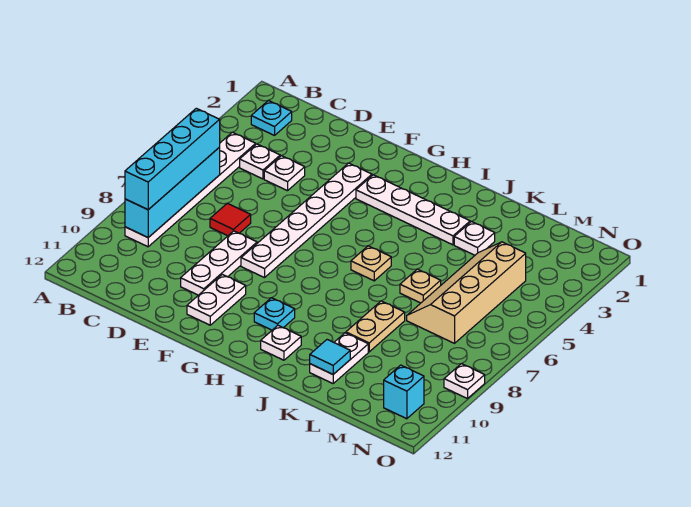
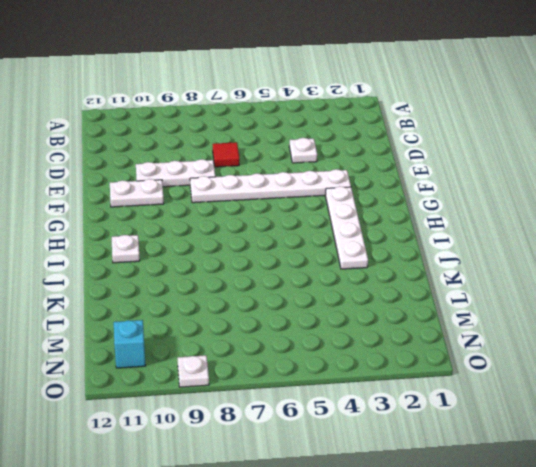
none -> cyan 1x1 plate [251,100,292,135]
none -> white 1x6 plate [125,132,256,247]
none -> white 1x1 plate [240,144,280,179]

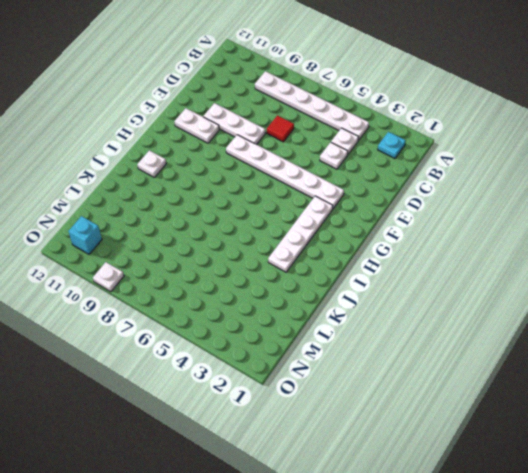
none -> cyan 1x1 plate [254,298,295,330]
none -> tan 1x1 plate [351,246,391,281]
none -> white 1x1 plate [454,221,495,255]

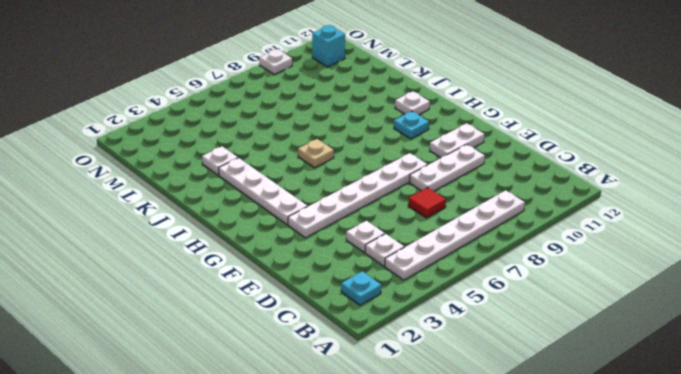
none -> tan 1x1 plate [400,269,441,303]
none -> tan 1x2 plate [346,301,405,352]
none -> white 1x2 plate [310,333,368,383]

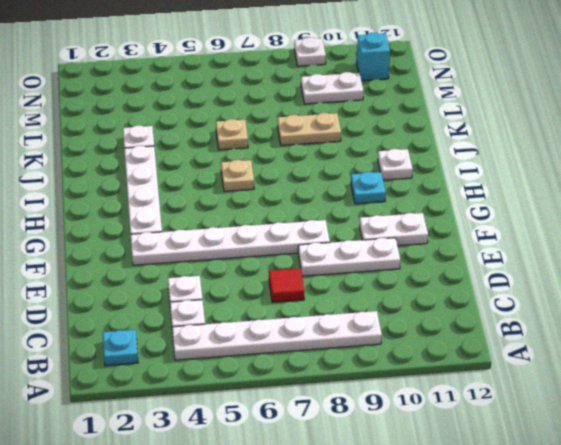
white 1x2 plate [301,72,363,104] -> white 1x2 plate moved to [310,333,368,383]
none -> tan 2x4 slope [407,242,526,343]
none -> cyan 1x4 brick [125,148,220,237]
none -> cyan 1x1 tile [310,340,350,374]

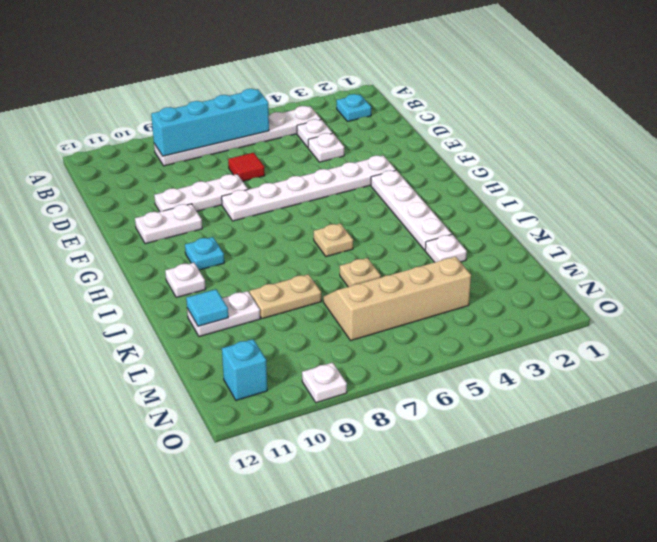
none -> cyan 1x4 brick [125,108,220,210]

